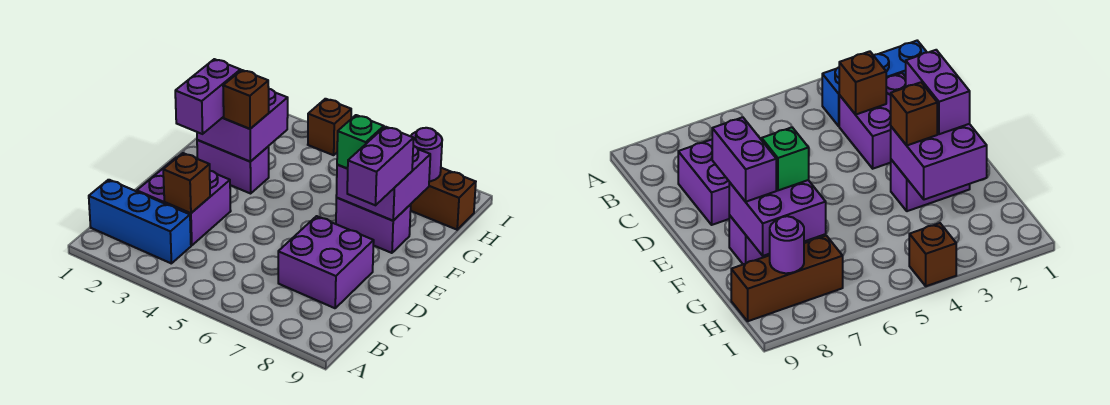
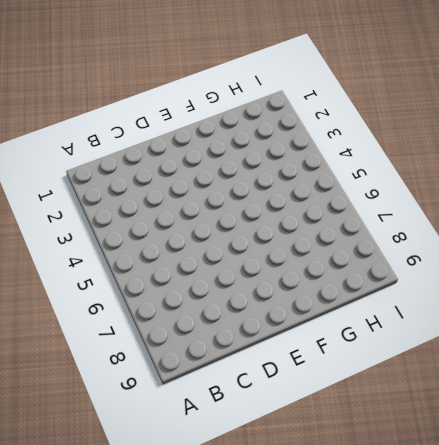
none -> blue 1x3 brick [89,180,191,264]
none -> purple 2x2 brick [137,157,231,246]
none -> purple 2x2 brick [278,216,374,308]

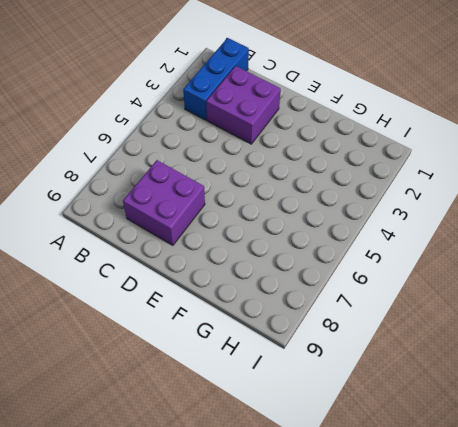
none -> purple 1x2 brick [197,140,269,193]
none -> purple 1x2 brick [336,198,411,253]
none -> brown 1x3 brick [410,168,476,230]

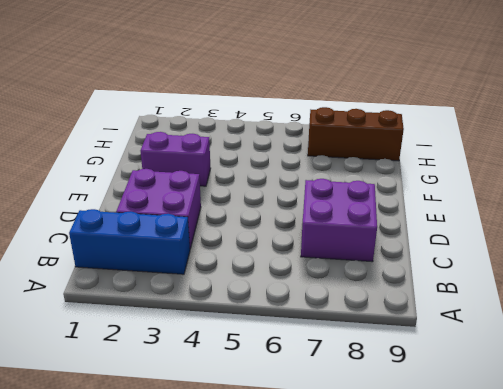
none -> purple 1x2 brick [336,198,411,253]
none -> brown 1x1 brick [308,99,351,155]
none -> brown 1x1 brick [163,153,210,213]

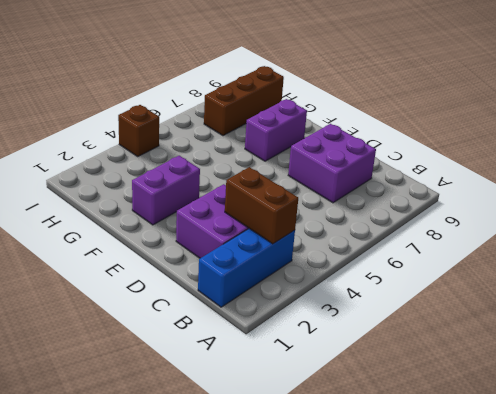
brown 1x2 brick [225,167,298,244] -> brown 1x1 brick [163,153,210,213]
none -> purple 2x2 brick [197,89,288,162]
none -> purple 2x2 brick [336,146,430,221]
none -> purple 1x1 round brick [411,128,442,181]

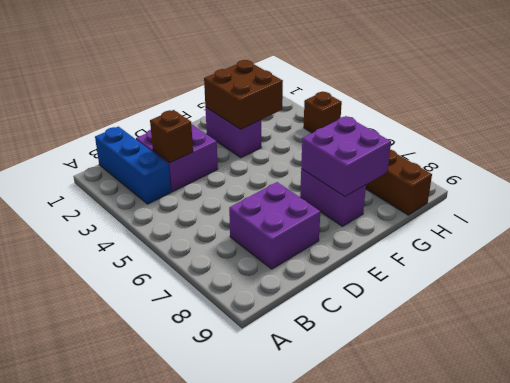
brown 2x2 brick [204,60,283,129] -> purple 2x2 brick [197,89,288,162]
none -> purple 1x1 round brick [411,128,442,181]
none -> purple 1x2 brick [175,59,241,134]
none -> purple 1x2 brick [347,127,414,205]

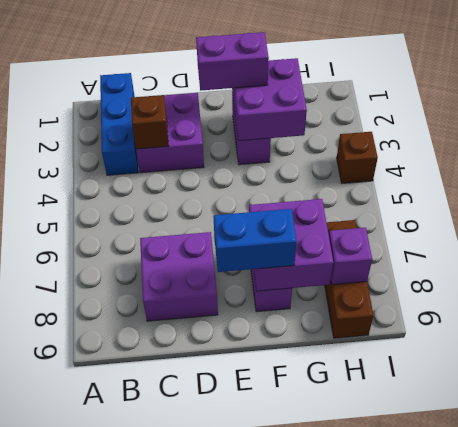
blue 1x2 brick [213,209,297,272] -> purple 1x2 brick [347,127,414,205]
purple 1x1 brick [329,228,372,285] -> purple 1x1 round brick [411,128,442,181]
none -> brown 1x1 brick [223,70,269,129]
none -> green 1x1 brick [337,115,384,169]

